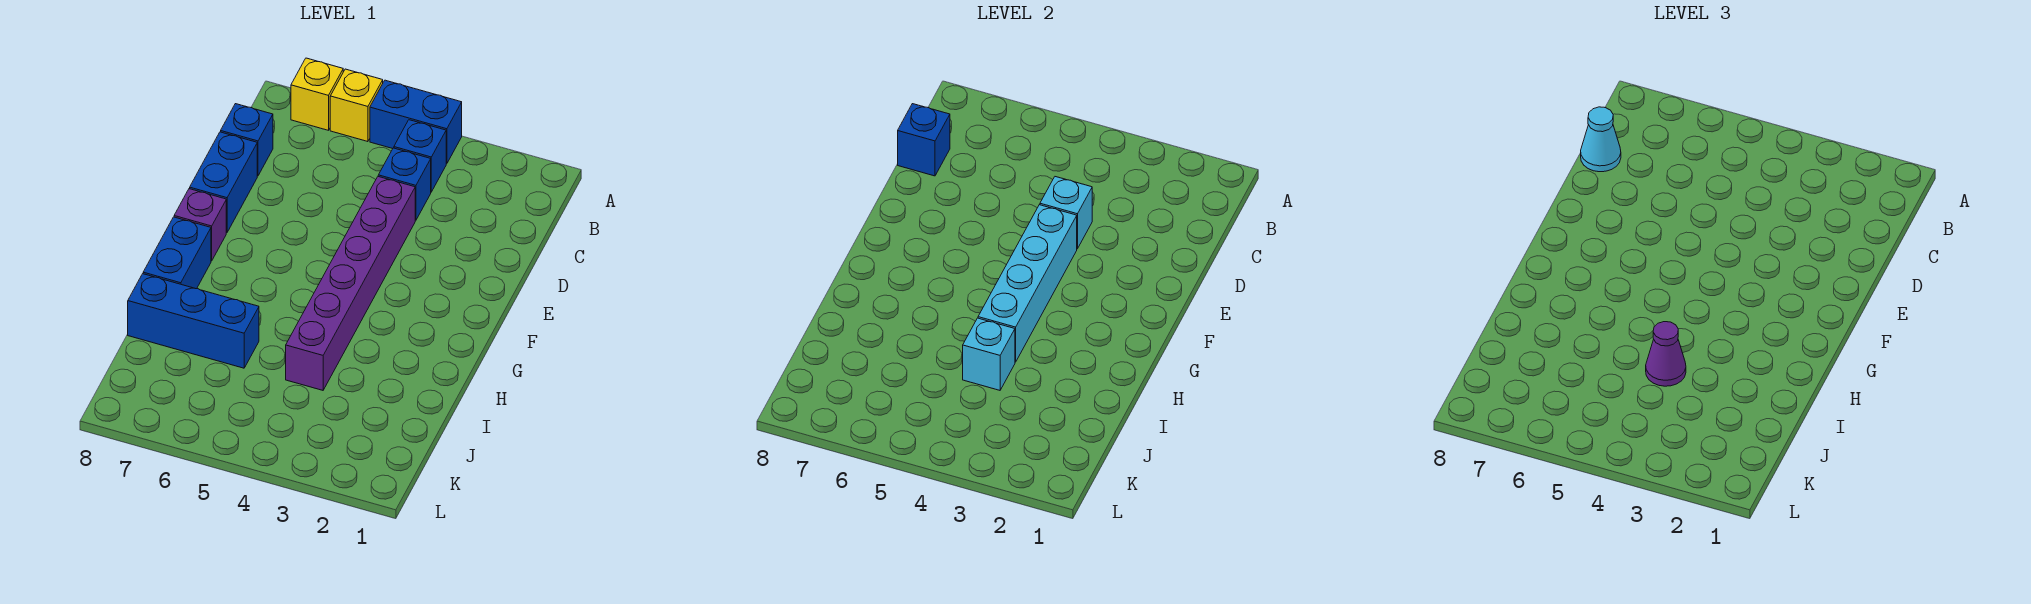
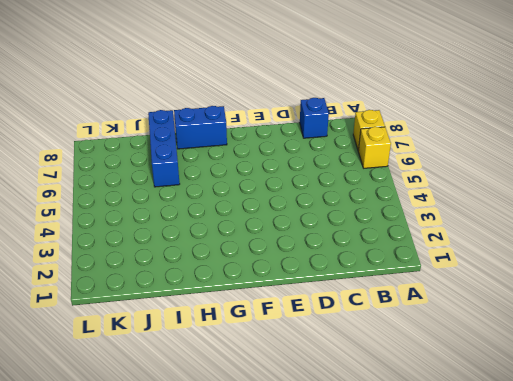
none -> blue 1x2 brick [370,80,462,164]
none -> blue 1x1 brick [394,120,446,192]
none -> blue 1x1 brick [378,148,431,220]

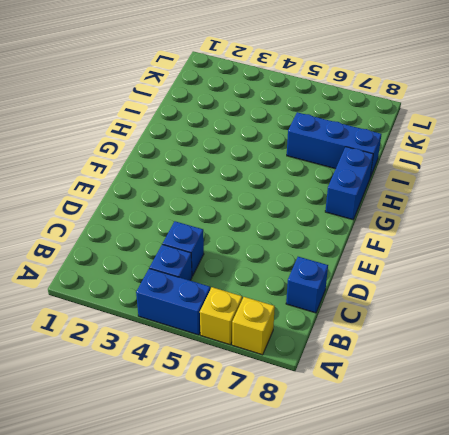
none -> purple 1x6 brick [286,177,415,390]
none -> blue 1x2 brick [190,132,257,233]
none -> purple 1x1 brick [174,189,226,261]

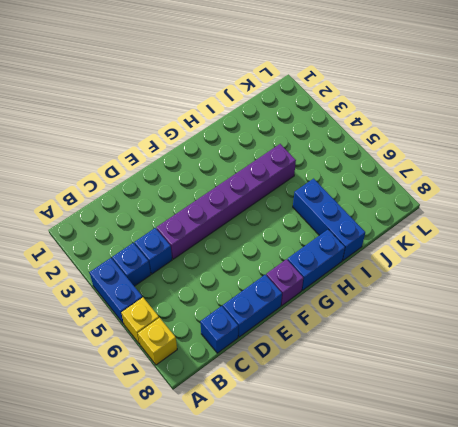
none -> blue 1x1 brick [898,104,950,176]
none -> cyan 1x1 brick [1040,177,1092,249]
none -> cyan 1x4 brick [978,205,1077,362]

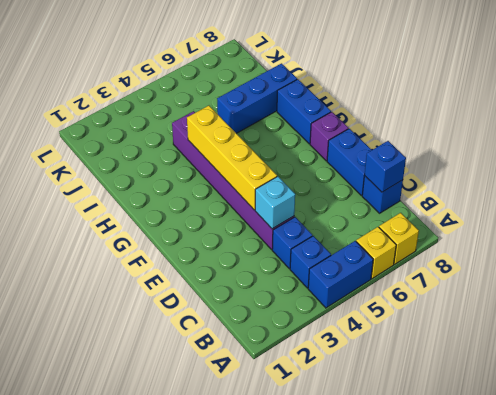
yellow 1x4 brick [187,106,277,210] -> cyan 1x4 brick [978,205,1077,362]
none -> cyan 1x1 brick [963,318,1015,390]
none -> cyan 1x1 cone [1581,107,1621,172]
none -> purple 1x1 cone [1646,322,1686,386]

